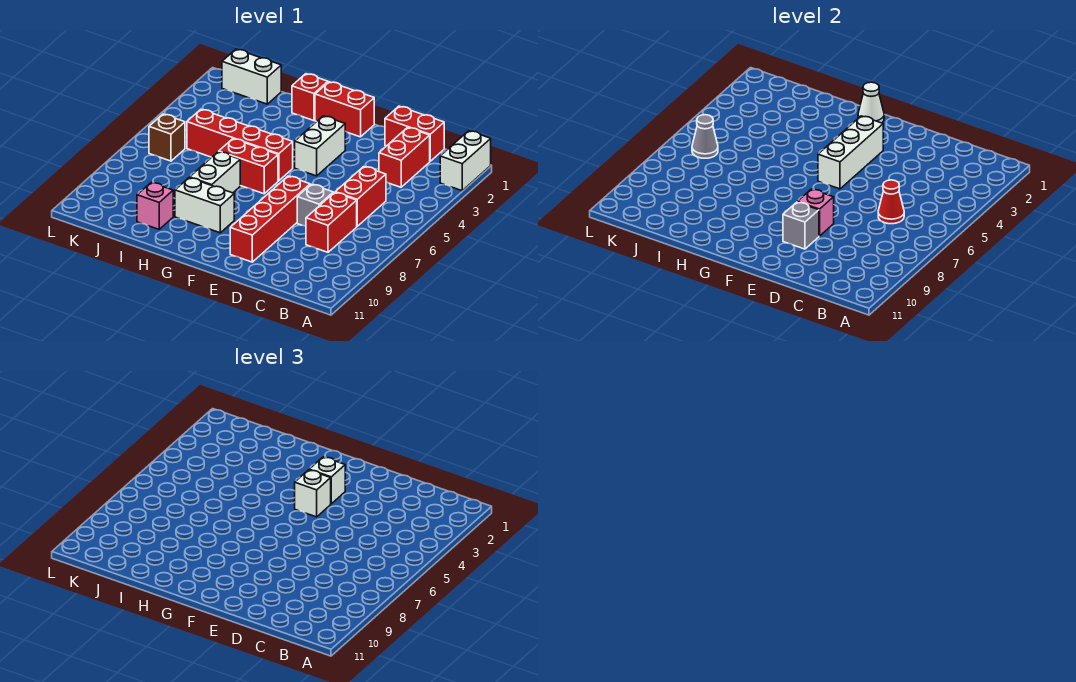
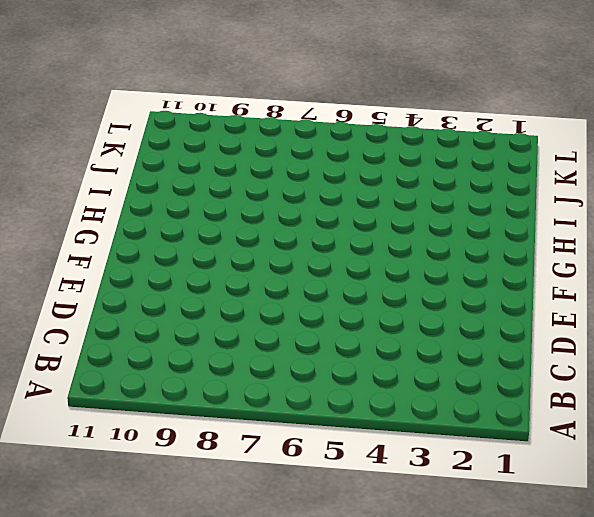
none -> white 1x2 brick [440,131,491,191]
none -> red 1x2 brick [385,106,444,161]
none -> red 1x2 brick [379,127,430,187]

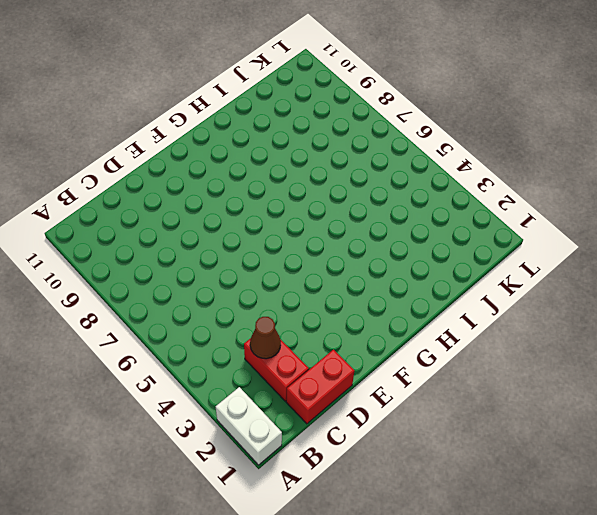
brown 1x1 cone [250,317,281,359] -> none
none -> red 1x2 brick [335,167,386,226]
none -> red 1x2 brick [306,192,357,252]
none -> grey 1x1 brick [297,184,333,226]

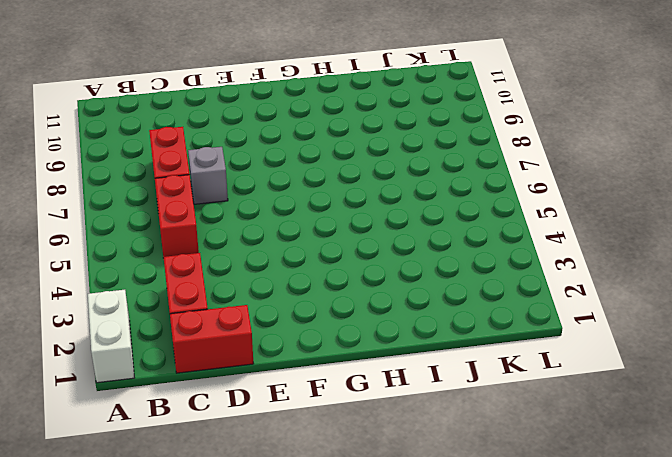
none -> red 1x4 brick [230,176,310,262]
none -> red 1x2 brick [315,82,374,137]
none -> white 1x2 brick [295,116,345,176]

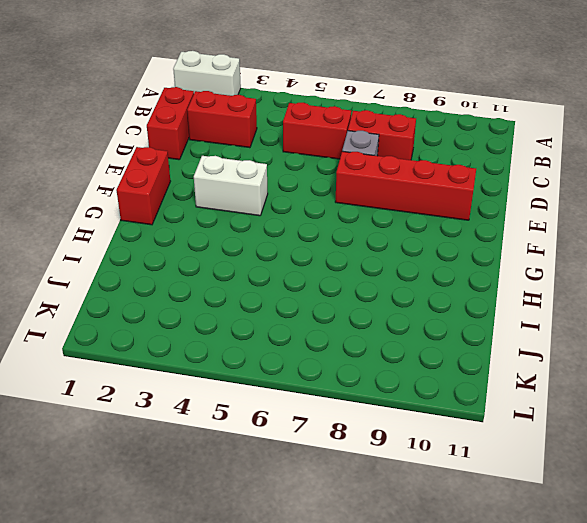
none -> red 1x4 brick [187,109,293,181]
none -> red 1x2 brick [219,139,278,194]
none -> white 1x2 brick [175,178,234,233]

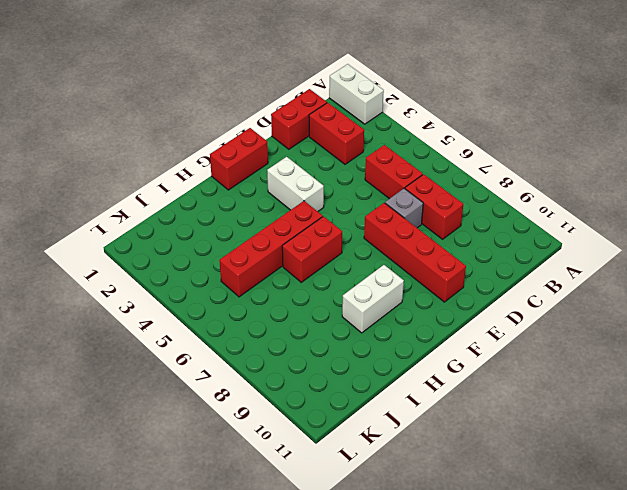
none -> red 1x1 brick [292,74,328,121]
none -> white 1x2 brick [190,152,240,193]
none -> pink 1x1 brick [137,183,173,229]

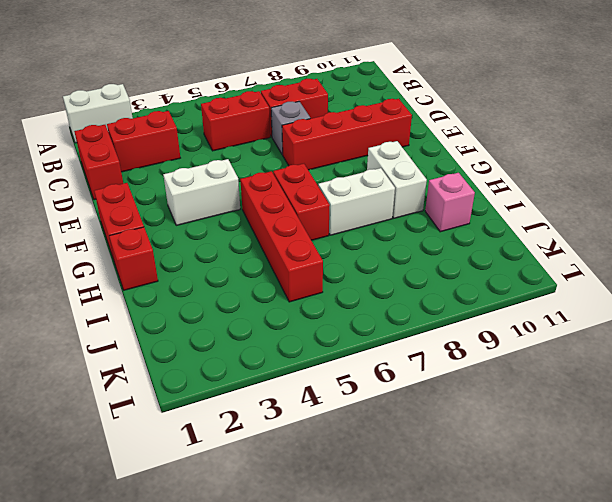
none -> white 1x2 brick [222,49,281,104]
none -> brown 1x1 brick [149,114,185,161]
none -> red 1x1 cone [878,180,904,224]

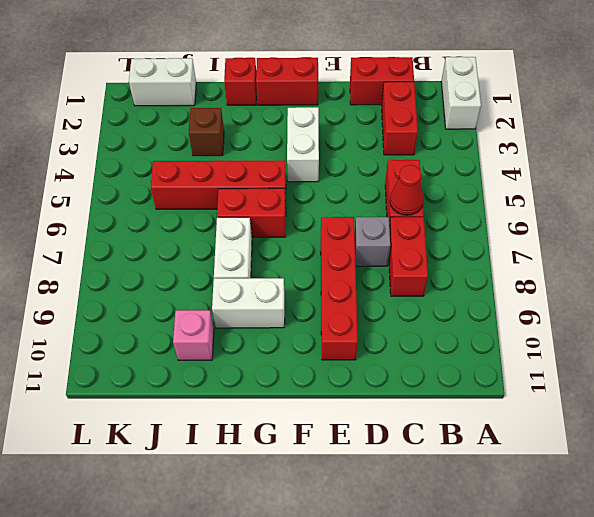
brown 1x1 brick [189,108,224,156] -> brown 1x1 brick moved to [149,114,185,161]
none -> pink 1x1 brick [798,189,834,236]
none -> grey 1x1 brick [783,202,819,249]
none -> white 1x3 brick [818,116,883,189]

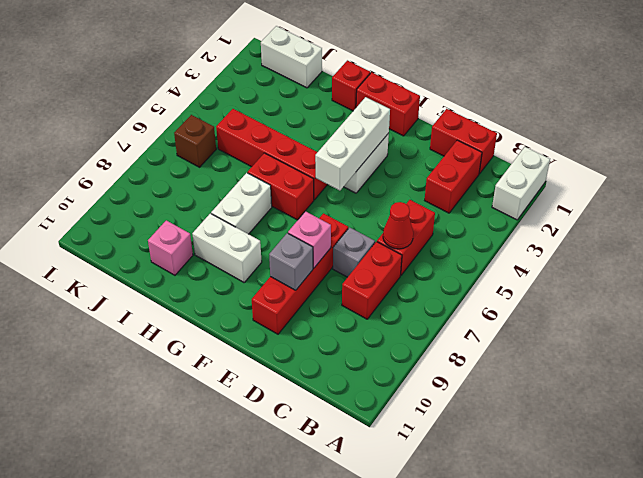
none -> white 1x1 cone [858,82,884,123]
none -> grey 1x1 cone [692,115,718,158]
none -> white 1x1 brick [309,457,345,504]

